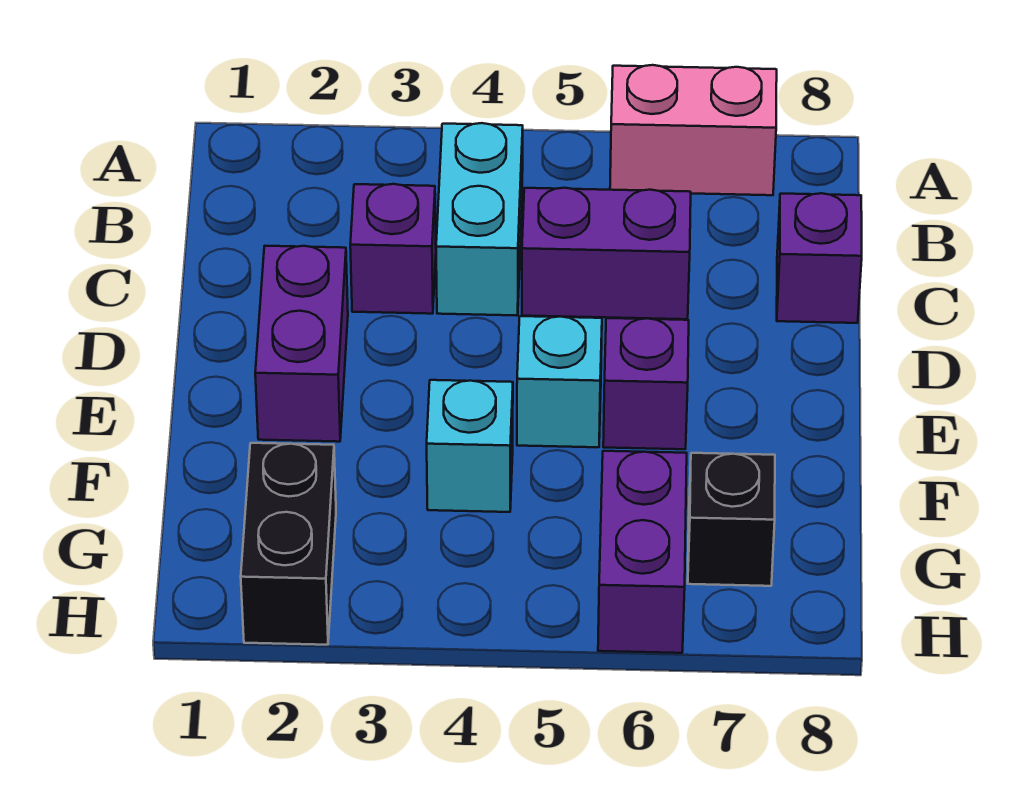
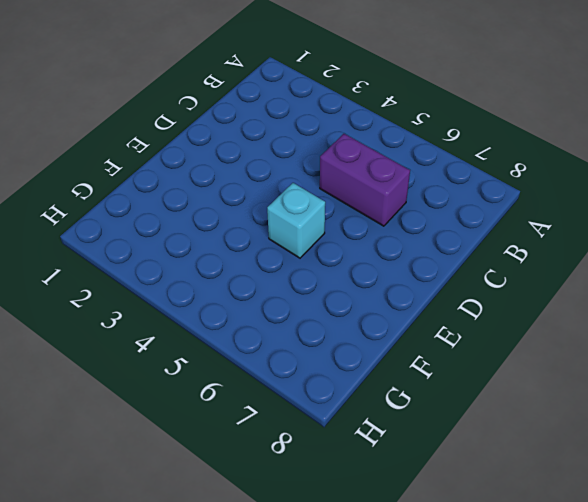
none -> pink 1x2 brick [610,65,777,195]
none -> cyan 1x2 brick [436,123,523,316]
none -> purple 1x1 brick [350,184,436,314]

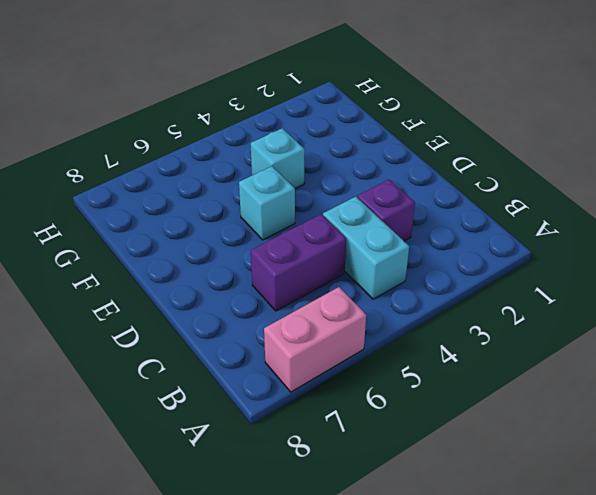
none -> purple 1x1 brick [777,193,862,323]
none -> purple 1x2 brick [255,246,348,442]
none -> purple 1x1 brick [603,318,689,449]

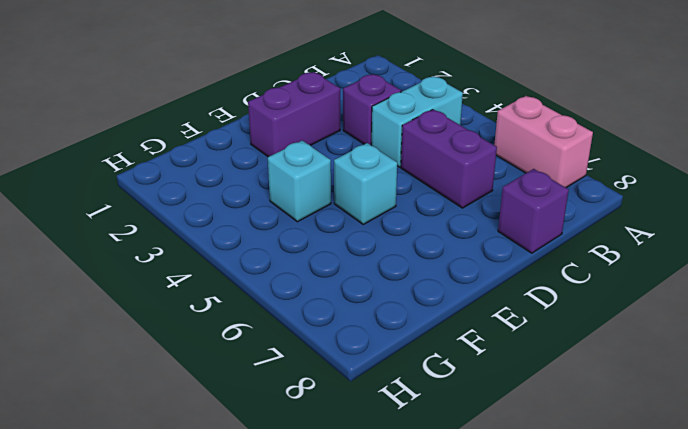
none -> purple 1x1 brick [603,318,689,449]
none -> black 1x2 brick [241,443,336,645]
none -> purple 1x2 brick [598,451,687,653]

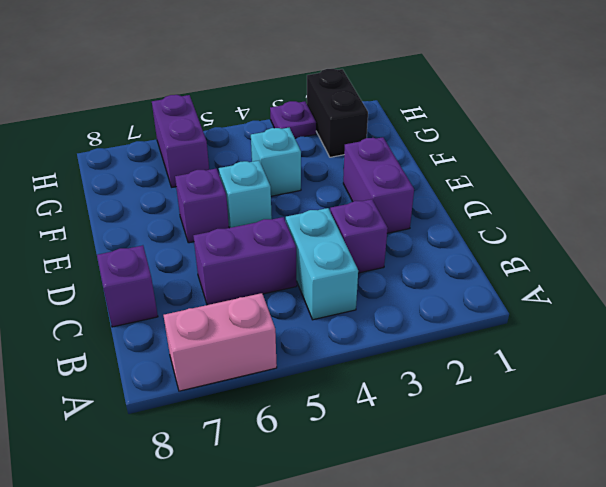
purple 1x1 plate [270,101,316,138] -> none
none -> black 1x1 brick [688,453,775,586]

